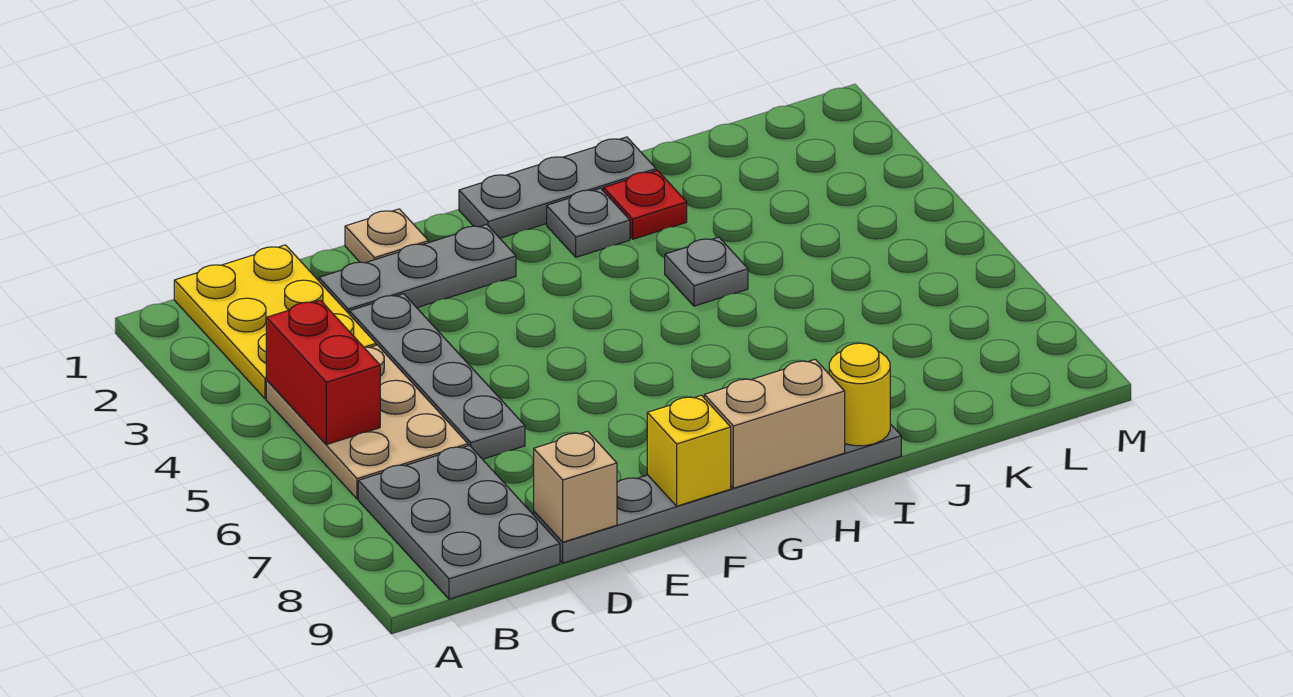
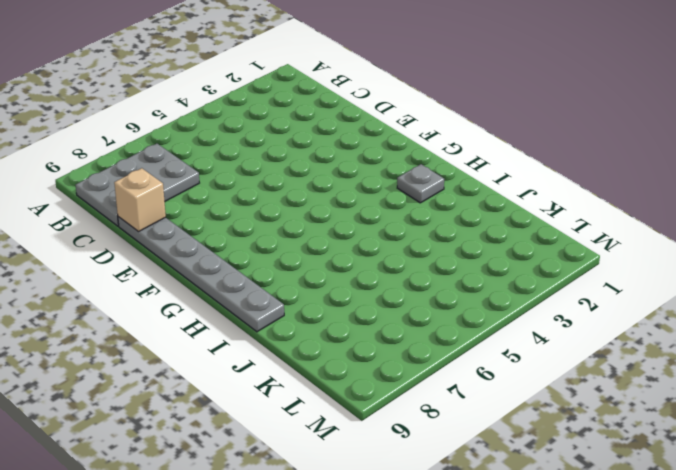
none -> yellow 2x3 plate [174,245,376,399]
none -> tan 2x3 plate [266,345,468,499]
none -> grey 1x3 plate [319,224,516,315]

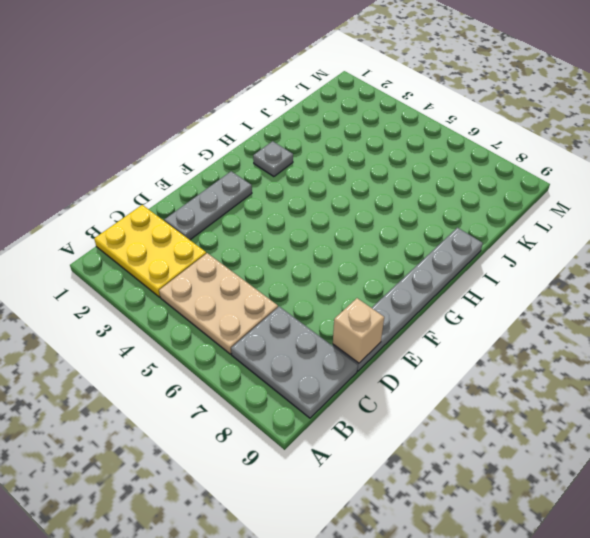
none -> grey 1x4 plate [350,294,525,459]
none -> tan 1x1 plate [345,209,429,263]
none -> grey 1x3 plate [459,137,656,238]

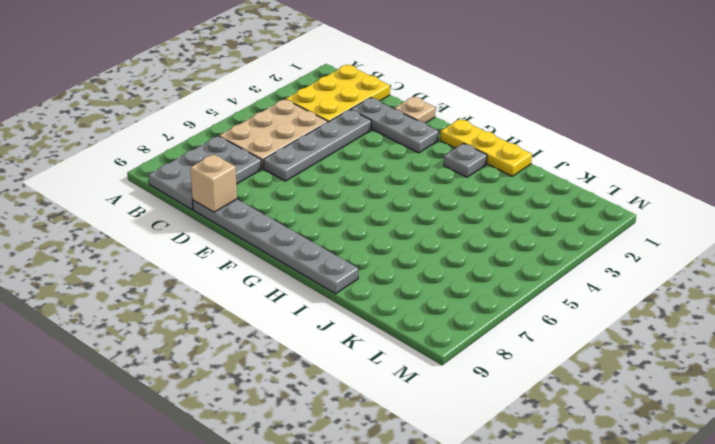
yellow 1x3 plate [440,119,532,176] -> grey 1x3 plate [459,137,656,238]
none -> red 1x1 plate [603,170,687,239]
none -> grey 1x1 plate [665,237,748,306]
none -> red 1x2 brick [266,300,380,445]

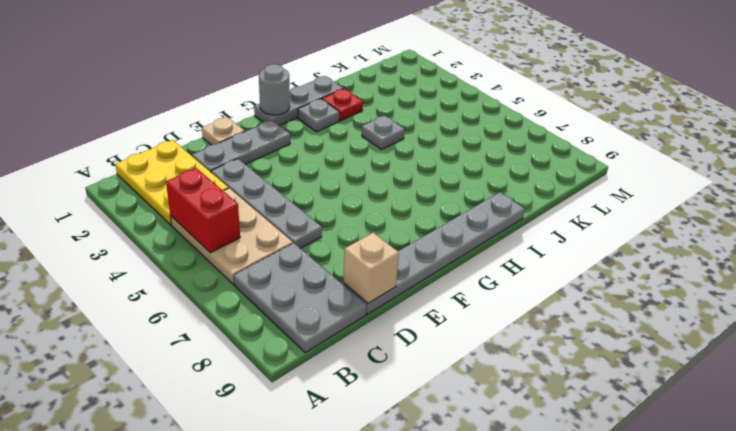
grey 1x1 round brick [259,64,290,115] -> none
none -> yellow 1x1 brick [647,395,731,506]
none -> tan 1x2 brick [704,359,845,488]
none -> yellow 1x1 round brick [829,343,890,446]

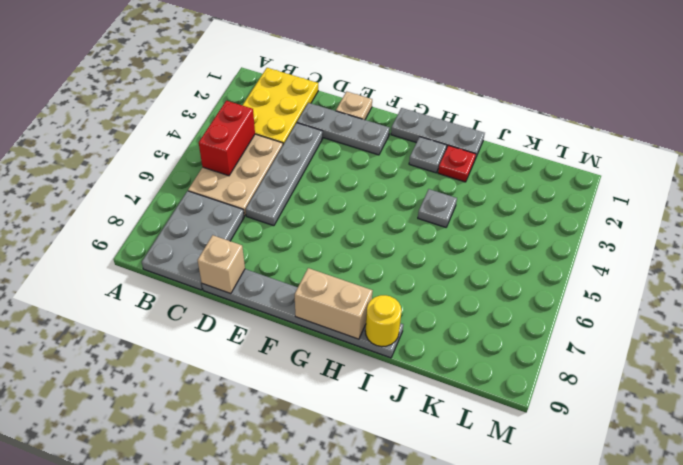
none -> yellow 1x1 brick [647,395,731,506]

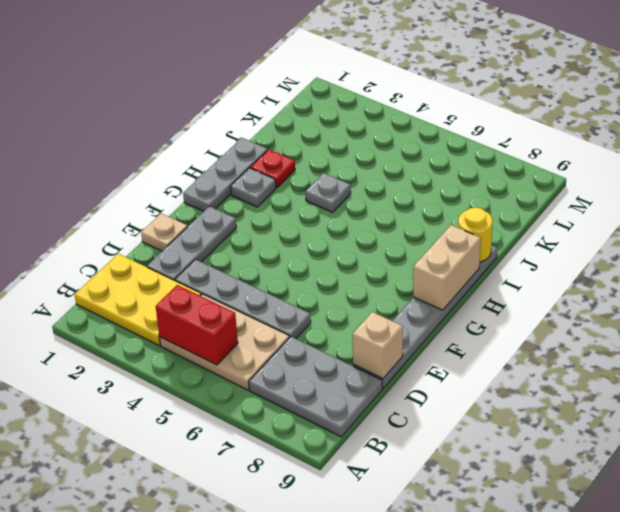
none -> yellow 1x1 brick [647,395,731,506]

